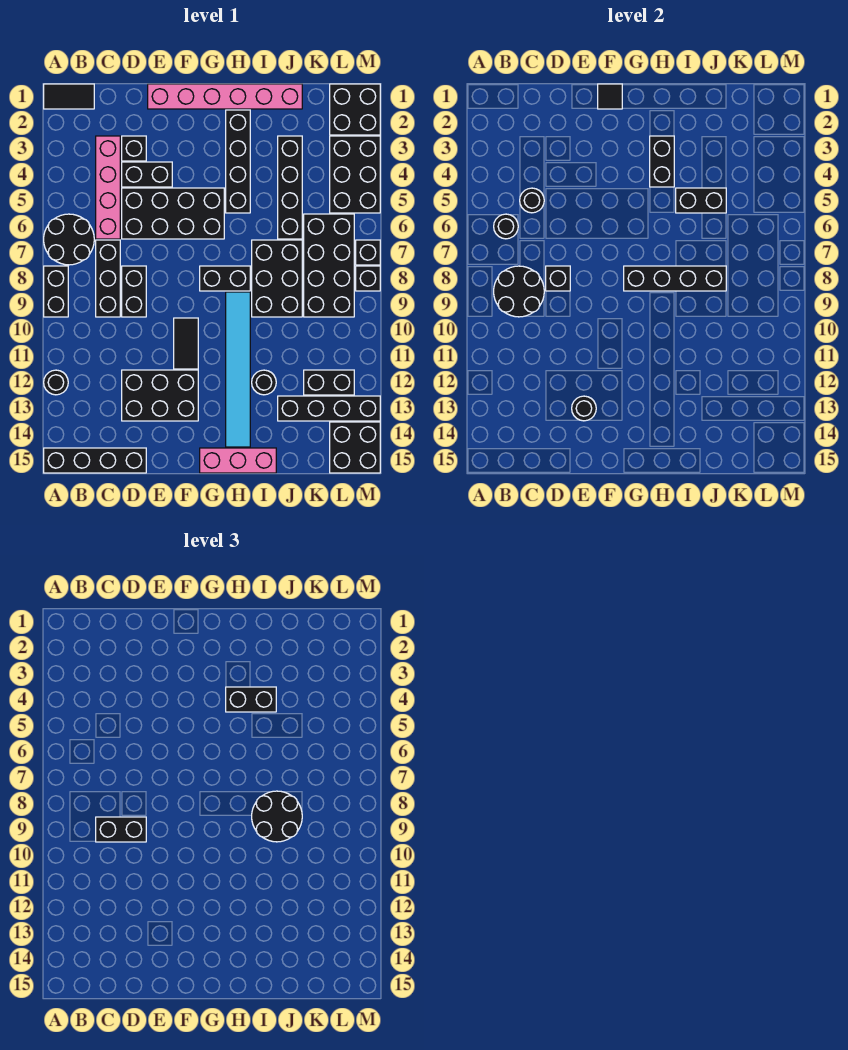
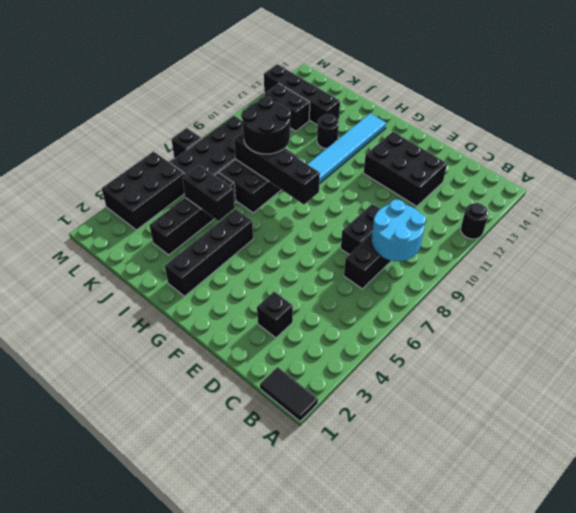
cyan 2x2 round brick [372,200,426,261] -> black 2x2 round brick [494,266,544,317]
none -> black 2x2 round brick [44,214,94,265]
none -> black 1x2 brick [44,266,68,317]
none -> black 1x4 brick [44,448,146,473]
none -> pink 1x4 brick [96,136,120,239]

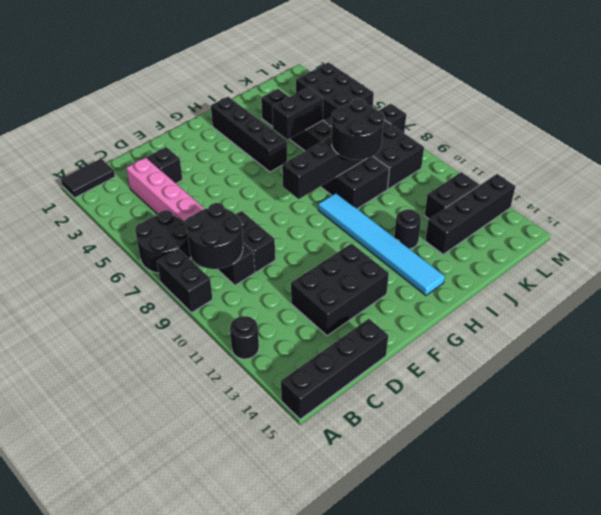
none -> black 1x2 brick [122,162,172,187]
none -> black 2x4 brick [122,188,224,239]
none -> pink 1x6 brick [148,84,302,109]
none -> black 1x2 tile [174,318,198,369]

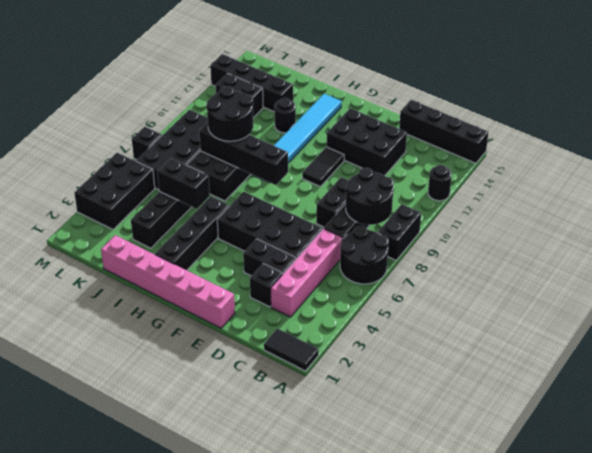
none -> black 1x2 brick [200,266,250,291]
none -> pink 1x3 brick [200,448,276,473]
none -> black 2x2 brick [330,84,380,135]
none -> black 2x2 brick [330,422,380,473]

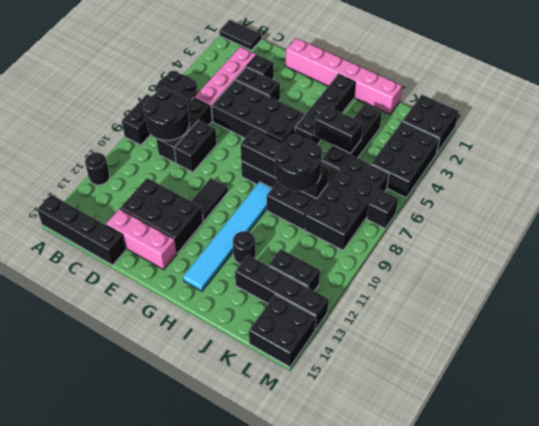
pink 1x3 brick [106,209,177,270] -> pink 1x3 brick moved to [200,448,276,473]
none -> black 1x1 brick [356,266,380,291]
none -> black 1x1 round brick [494,214,518,239]
none -> black 1x1 round brick [520,188,544,213]
none -> black 1x1 brick [546,266,570,291]

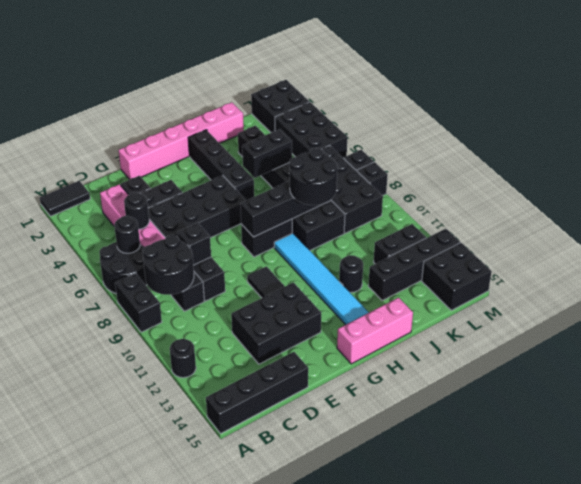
none -> black 1x1 round brick [572,396,596,421]
none -> black 1x1 tile [598,84,622,109]
none -> black 1x2 brick [650,136,674,187]
none -> black 1x2 brick [96,817,146,842]

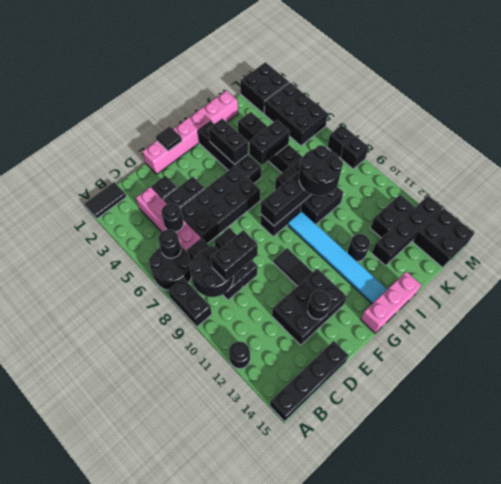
none -> black 2x4 brick [304,214,354,317]
none -> black 1x2 brick [226,687,276,712]

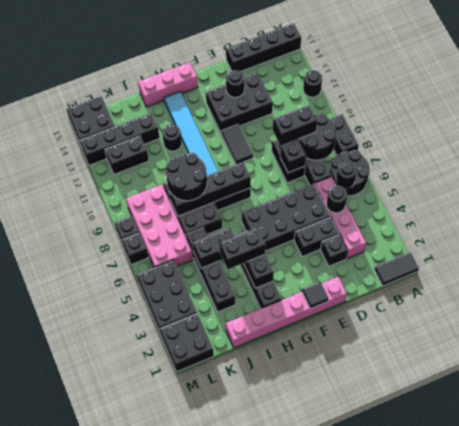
pink 2x4 brick [126,185,193,267] -> black 2x4 brick [304,214,354,317]

